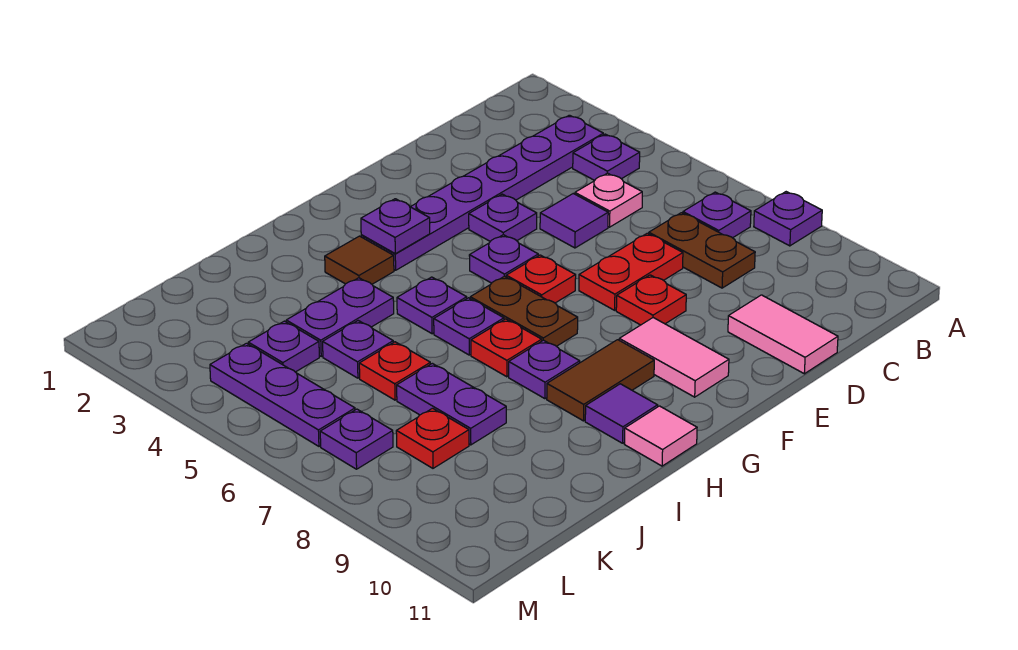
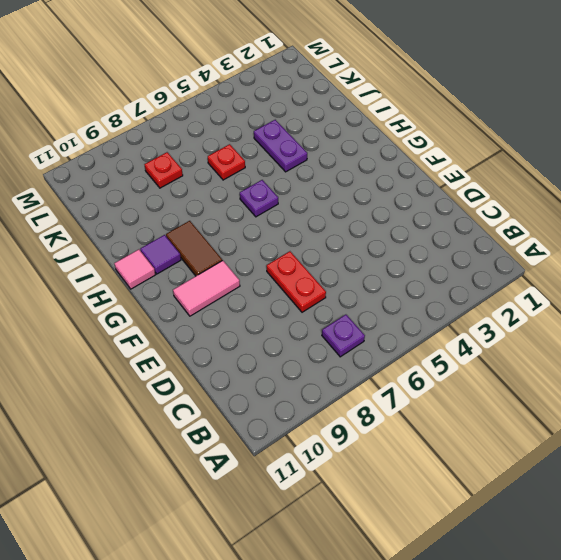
none -> purple 1x1 plate [754,192,822,246]
none -> purple 1x6 plate [361,115,603,270]
none -> purple 1x1 plate [573,134,640,180]
none -> pink 1x1 plate [575,173,642,227]

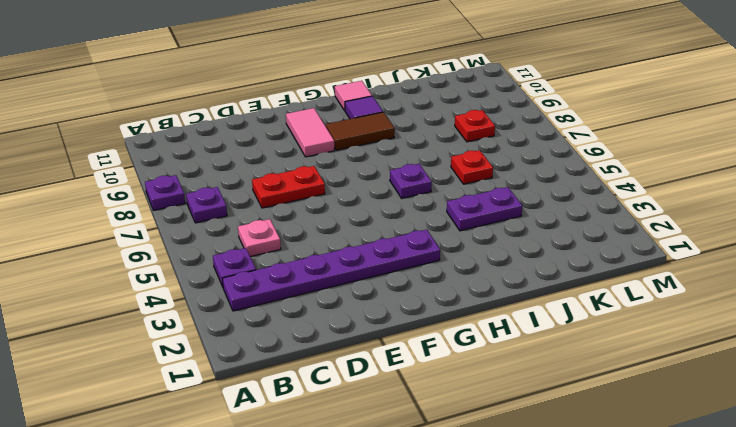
none -> brown 1x2 plate [649,213,755,288]
none -> purple 1x1 tile [540,194,608,248]
none -> pink 1x2 tile [728,295,838,374]
none -> purple 1x1 plate [469,194,537,241]

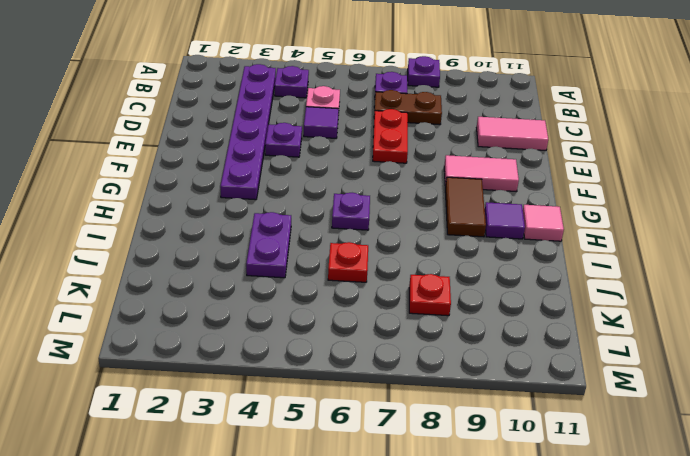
none -> red 1x1 plate [616,275,686,325]
none -> purple 1x1 plate [469,235,538,283]
none -> red 1x1 plate [506,255,576,303]
none -> brown 1x2 plate [470,276,578,346]

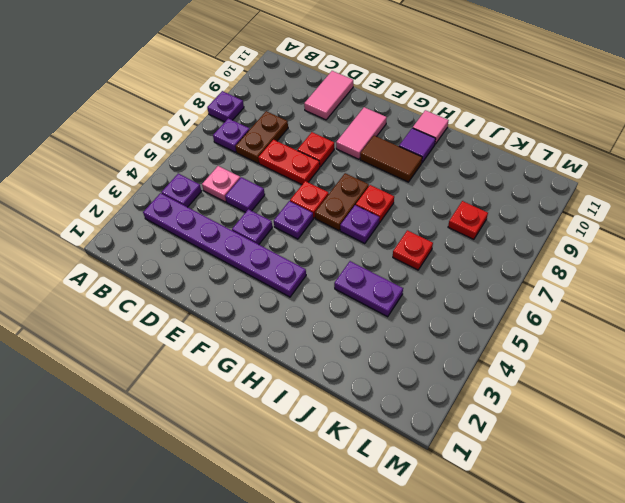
none -> brown 1x1 tile [325,236,394,284]
none -> purple 1x1 plate [397,277,467,334]
none -> purple 1x1 plate [509,340,580,399]
none -> purple 1x1 plate [323,321,393,378]

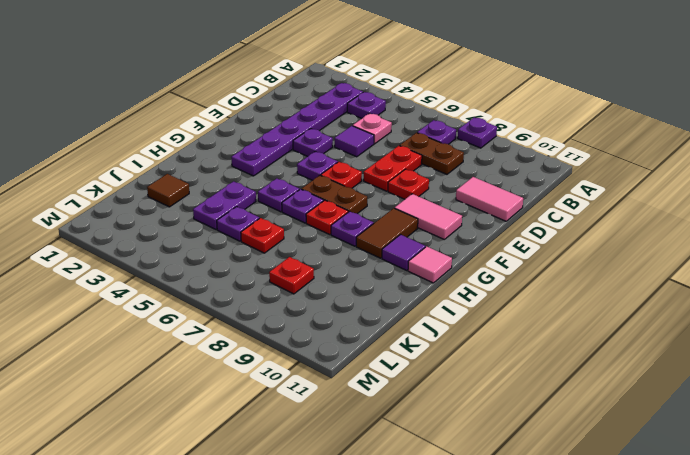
brown 1x1 tile [147,174,189,207] -> brown 1x1 tile moved to [325,236,394,284]
none -> purple 1x2 plate [397,363,506,445]
none -> purple 1x1 plate [248,321,319,372]
none -> purple 1x3 plate [210,343,355,446]
none -> purple 1x1 plate [320,409,393,469]

